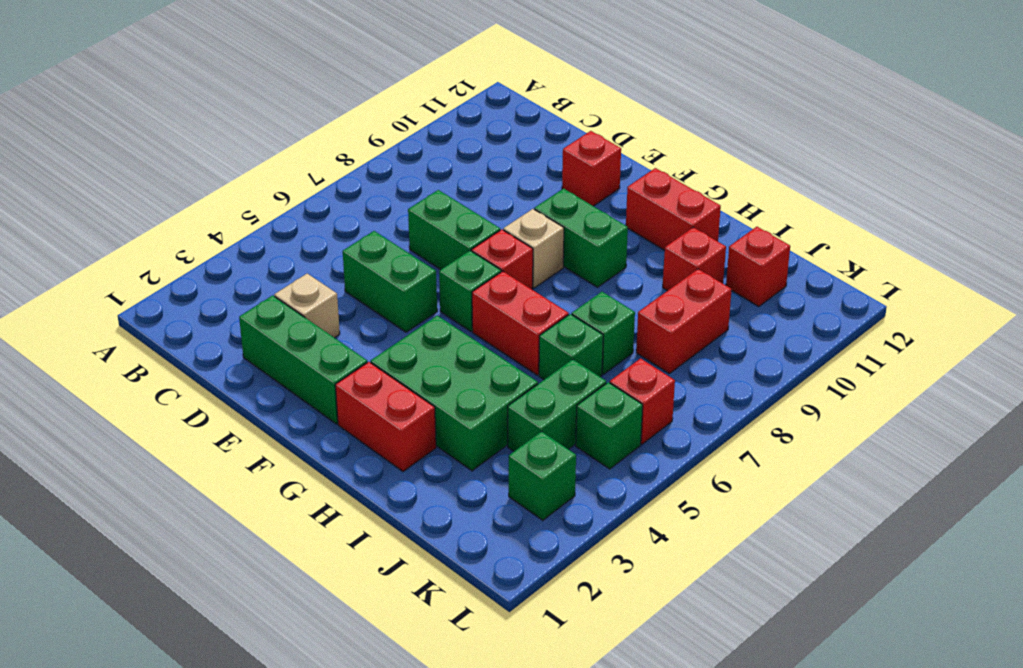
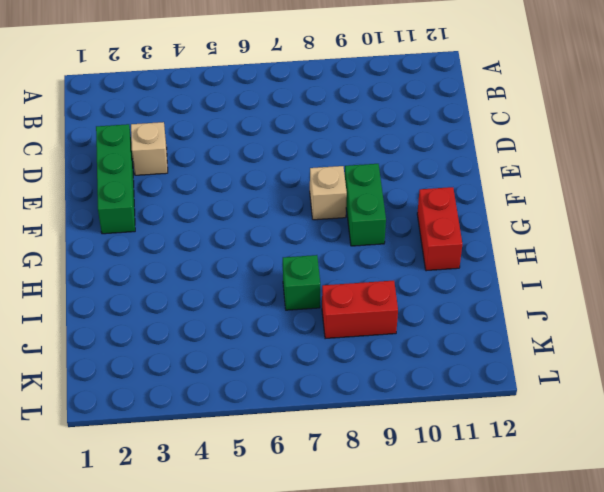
none -> green 1x2 brick [343,231,437,332]
none -> green 1x2 brick [408,190,500,270]
none -> red 1x1 brick [562,131,621,206]

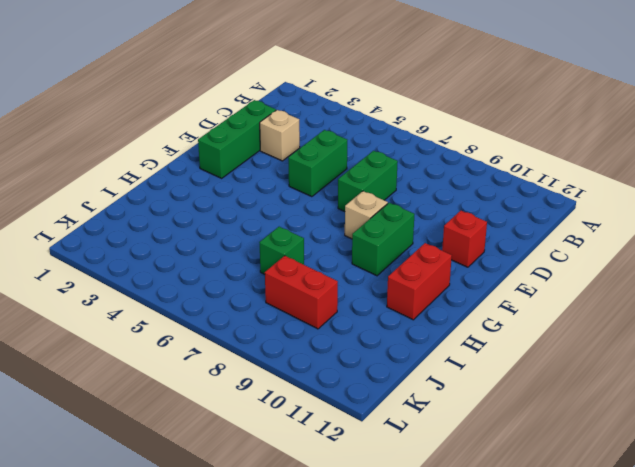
none -> green 1x1 brick [439,251,501,331]
none -> red 1x1 brick [472,230,533,289]
none -> red 1x2 brick [335,362,436,472]

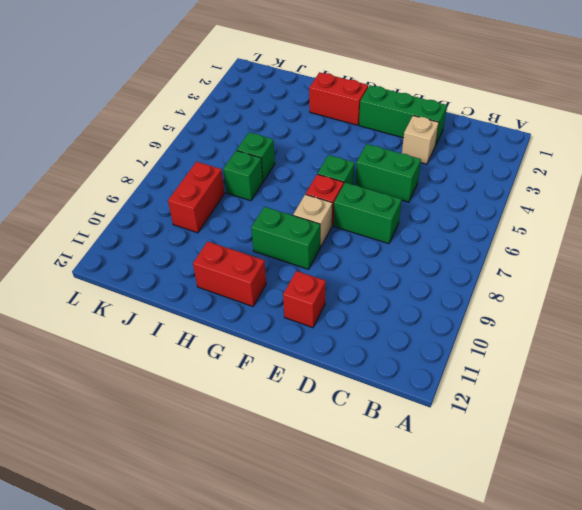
none -> green 2x3 brick [370,316,538,471]
none -> red 1x2 brick [472,271,569,375]
none -> red 1x1 brick [663,227,726,291]

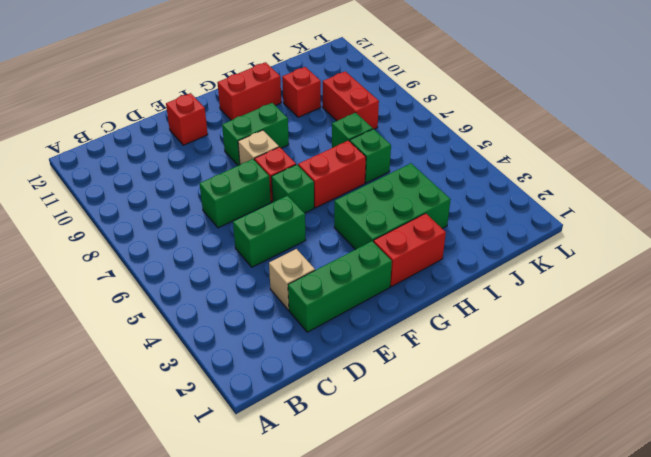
none -> green 1x2 brick [508,359,606,451]
none -> red 1x1 brick [726,227,790,307]
none -> green 1x1 brick [509,431,576,520]

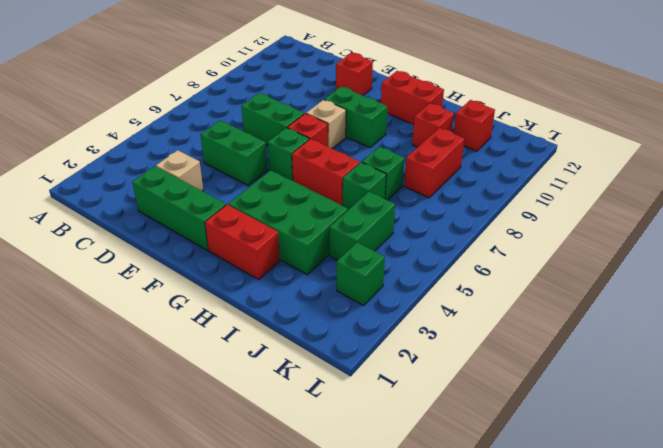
none -> green 1x1 brick [576,382,643,469]
none -> red 1x1 brick [610,359,675,444]

